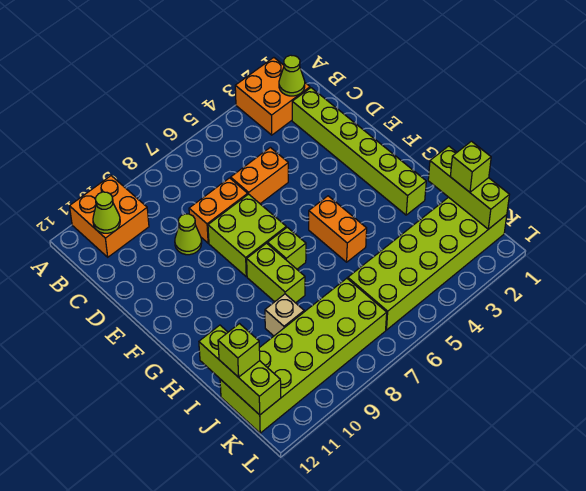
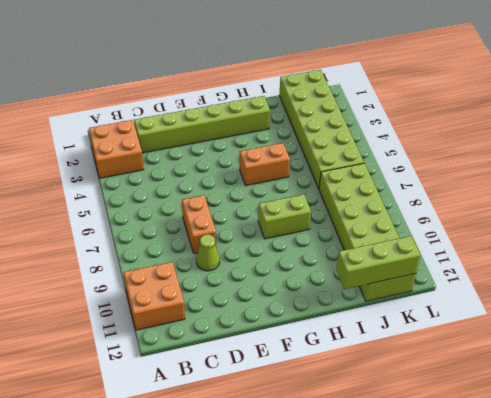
none -> orange 1x2 brick [231,147,288,204]
none -> lime 2x2 brick [208,194,286,276]
none -> lime 1x1 brick [268,227,306,269]

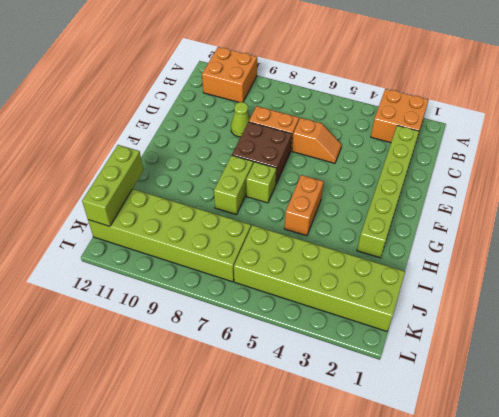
orange 1x2 slope [292,118,342,163] -> orange 1x2 brick [231,147,288,204]
brown 2x2 brick [232,122,292,184] -> lime 2x2 brick [208,194,286,276]
none -> tan 1x1 brick [265,294,304,336]
none -> lime 1x1 cone [279,55,305,96]
none -> lime 1x1 cone [93,192,120,233]

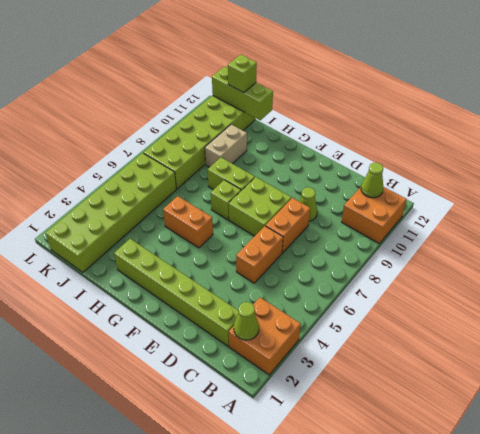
tan 1x2 brick [205,124,247,167] -> tan 1x1 brick [265,294,304,336]
none -> lime 1x3 brick [428,146,509,229]
none -> lime 1x1 brick [450,141,491,192]

